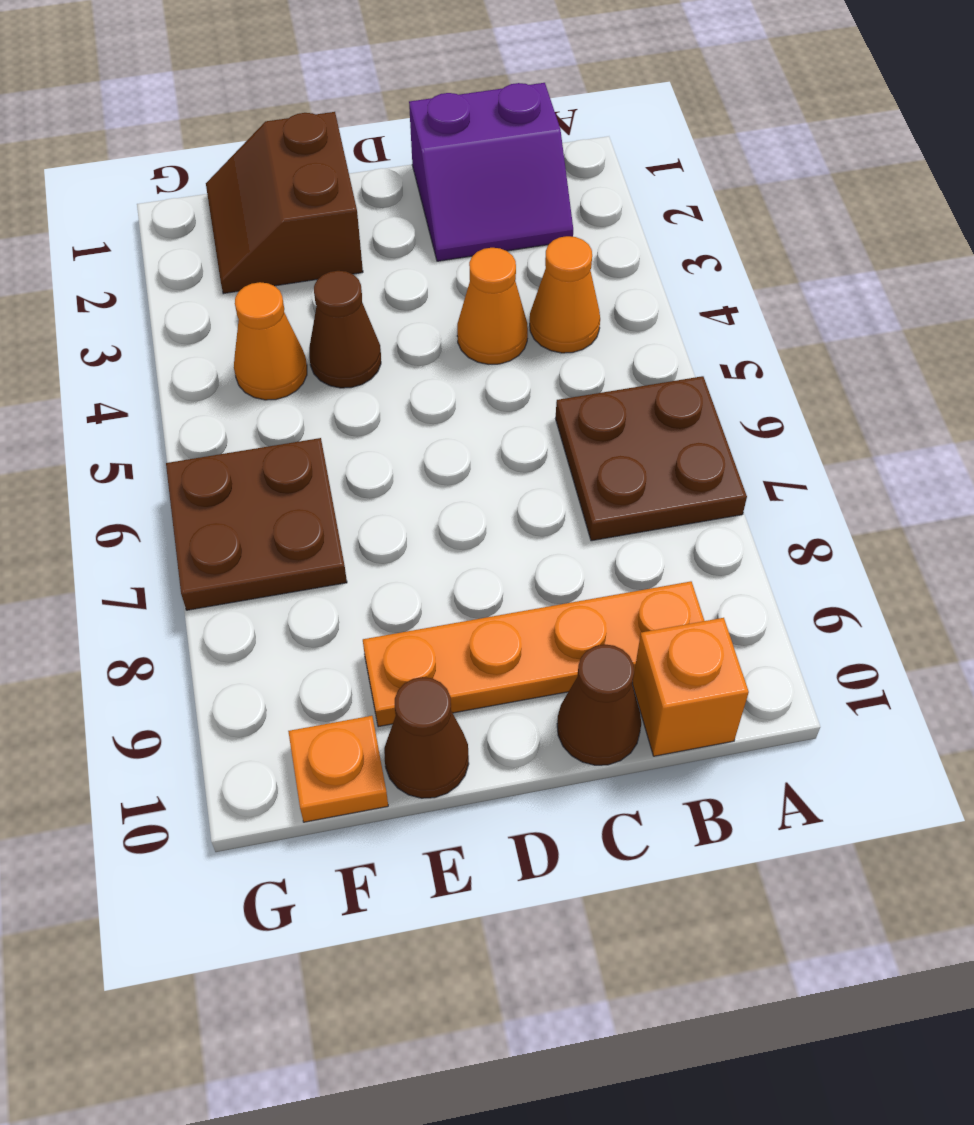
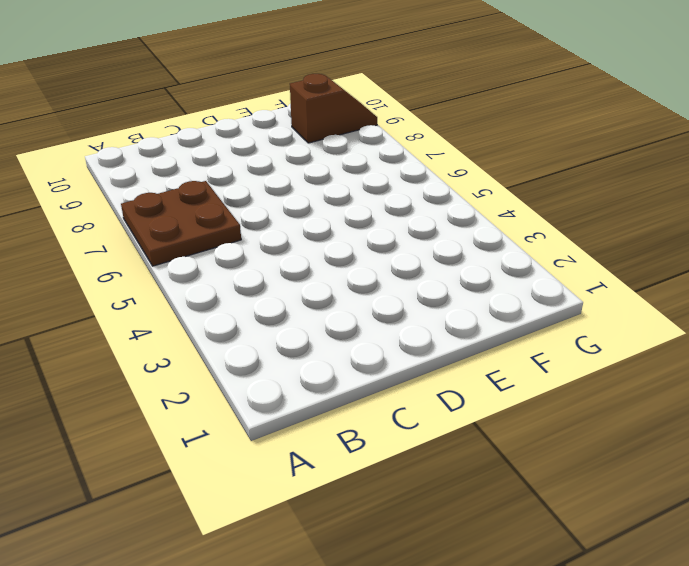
brown 1x2 slope [290,74,377,143] -> none
none -> purple 2x2 slope [409,83,573,261]
none -> orange 1x1 cone [530,236,600,353]
none -> orange 1x4 plate [363,581,704,727]

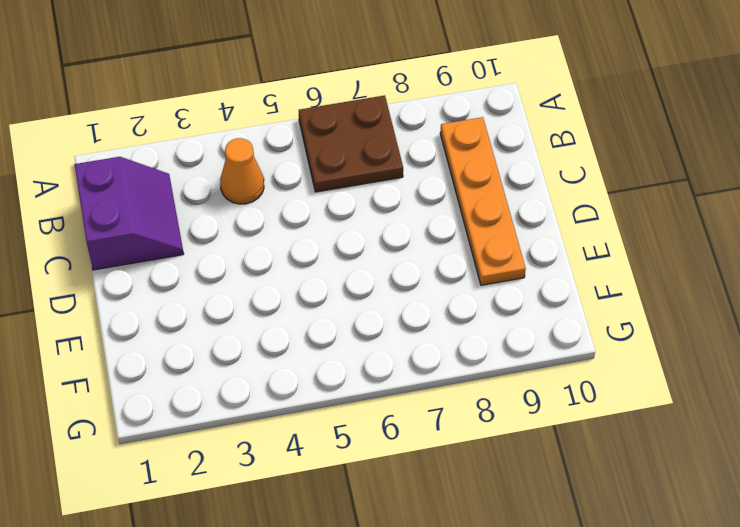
none -> orange 1x1 brick [632,618,749,756]
none -> orange 1x1 cone [457,248,528,364]
none -> brown 1x1 cone [557,644,641,765]

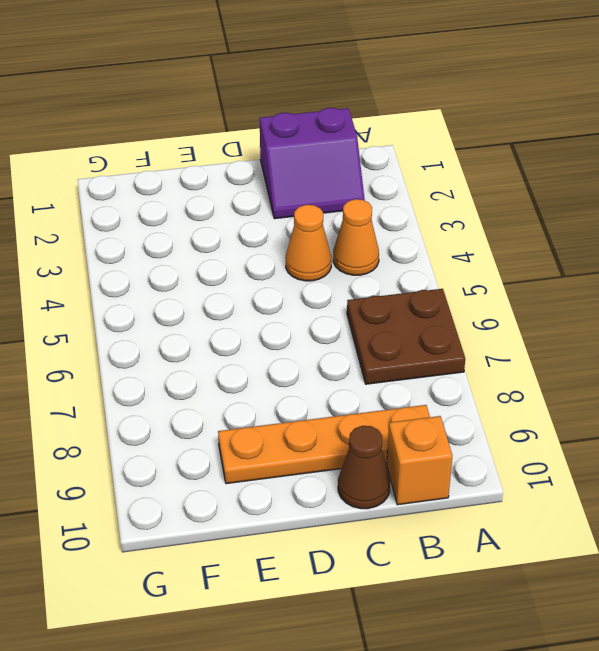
none -> brown 2x2 slope [206,112,363,294]
none -> brown 1x1 cone [309,271,381,388]
none -> brown 1x1 cone [384,677,469,798]

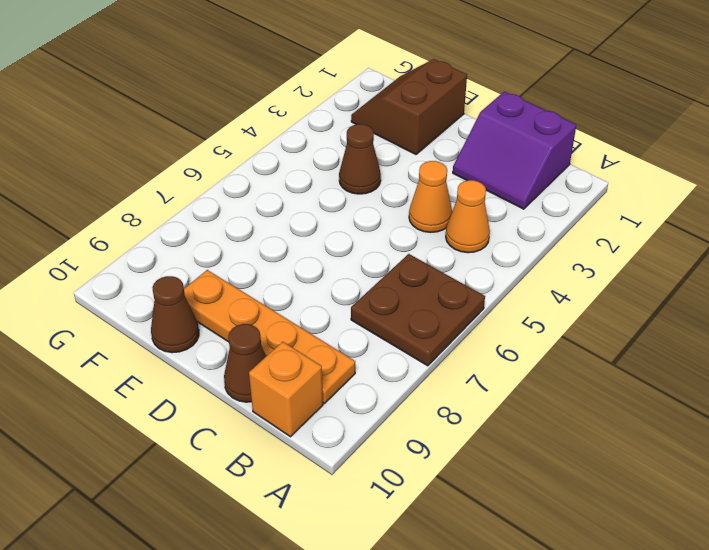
none -> orange 1x1 cone [234,282,307,400]
none -> brown 2x2 plate [166,438,347,610]
none -> orange 1x1 plate [288,716,388,822]

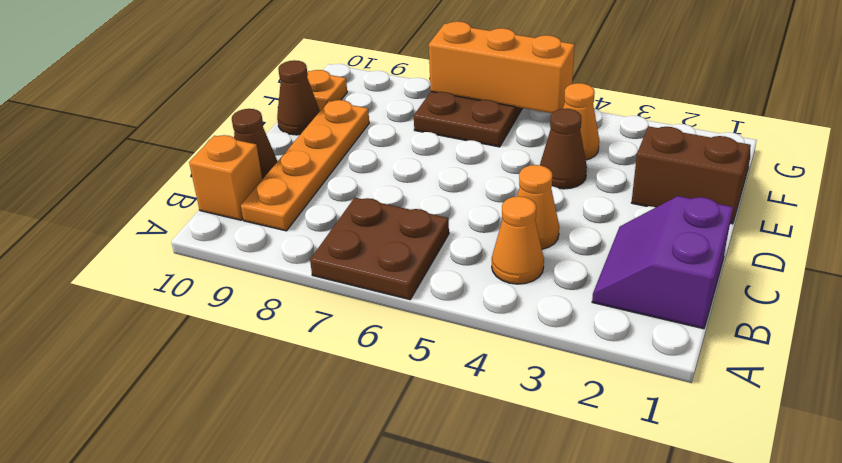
orange 1x3 brick [429,21,574,113] -> none

